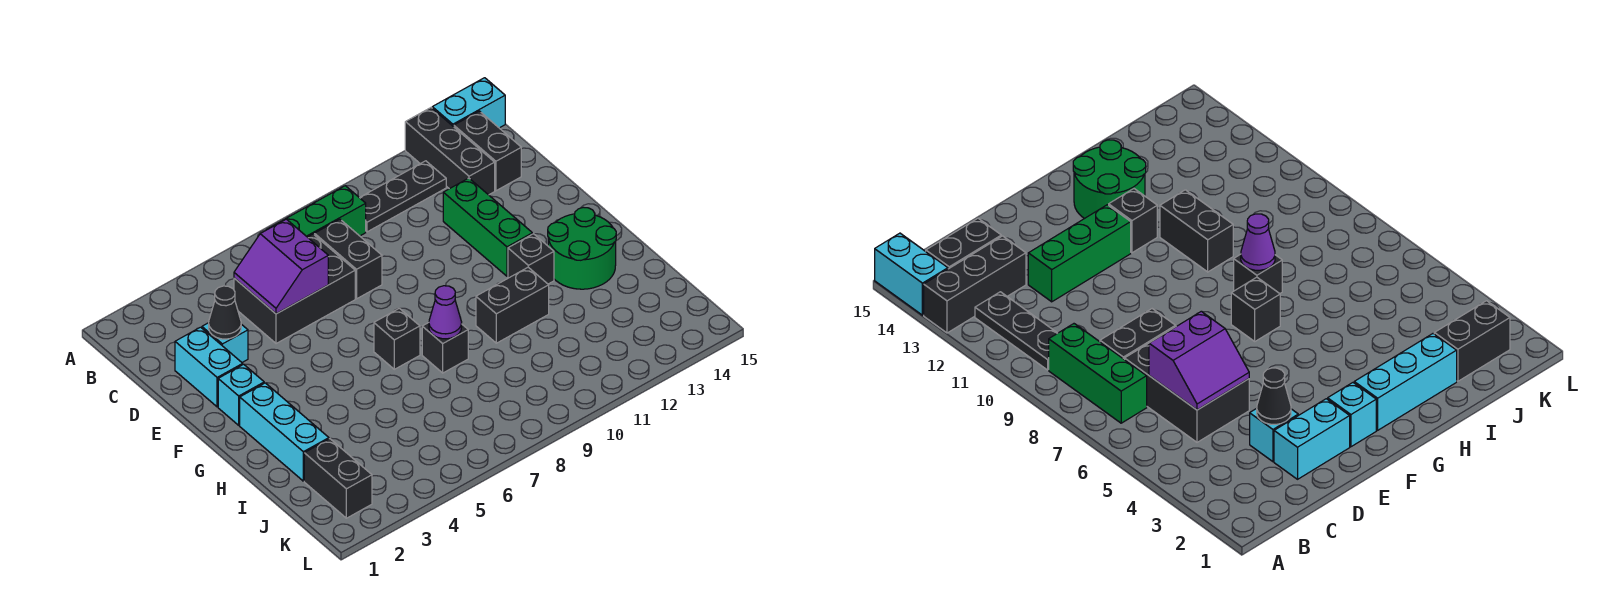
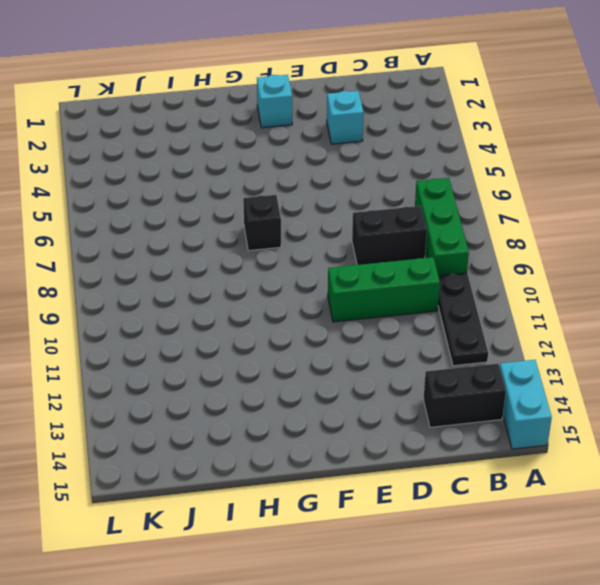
green 1x3 brick [328,257,440,322] -> green 1x3 brick moved to [443,178,532,276]
none -> black 1x3 brick [405,108,495,195]
none -> black 2x3 brick [234,234,355,344]
none -> cyan 1x2 brick [175,327,243,407]

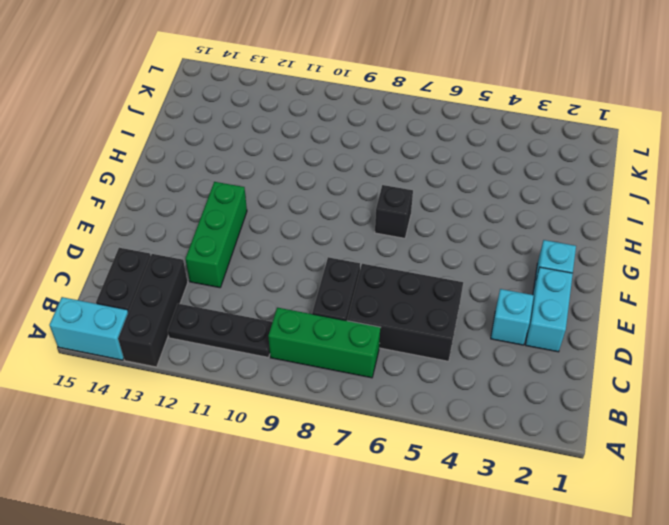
none -> cyan 1x3 brick [240,383,329,481]
none -> black 1x1 brick [508,234,554,284]
none -> green 2x2 round brick [548,207,616,289]

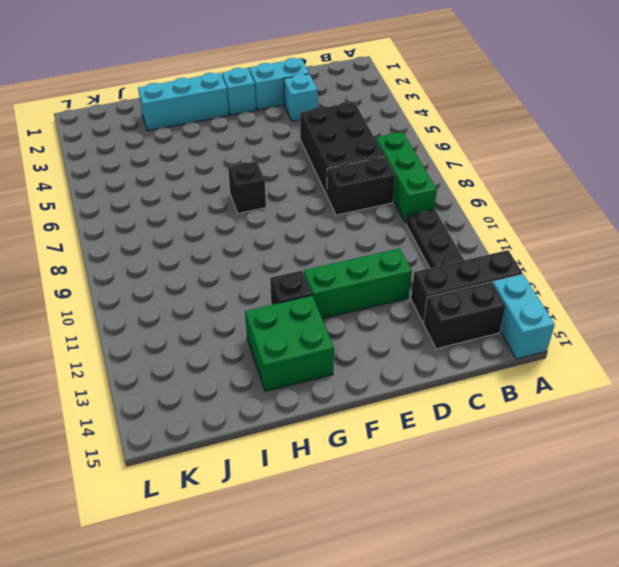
green 2x2 brick [245,296,334,392] -> green 2x2 round brick [548,207,616,289]
none -> black 1x1 brick [422,323,468,373]
none -> black 1x2 brick [476,267,549,343]
none -> black 1x2 brick [304,439,372,518]

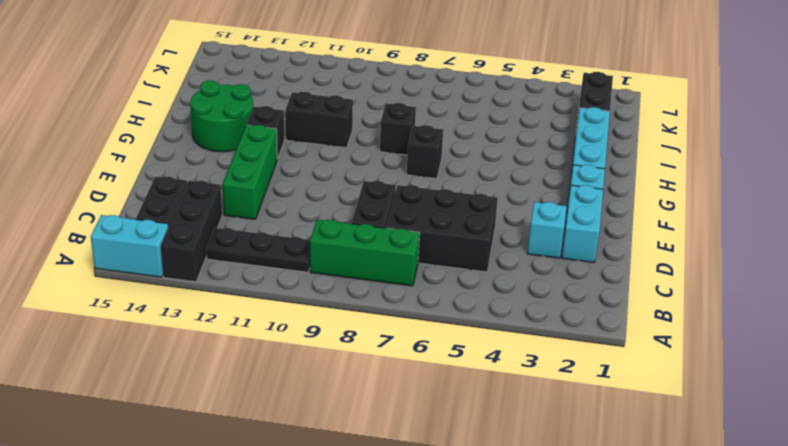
none -> purple 2x2 slope [234,219,328,314]
none -> black 1x1 cone [209,286,241,339]
none -> purple 1x1 cone [429,286,462,339]

